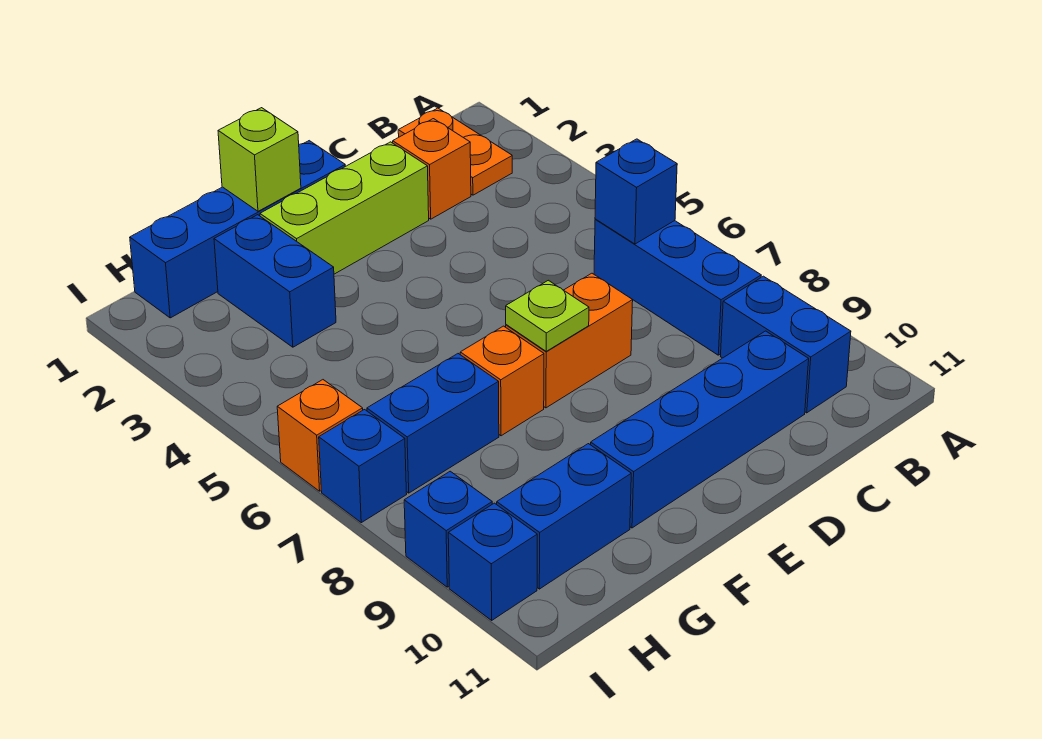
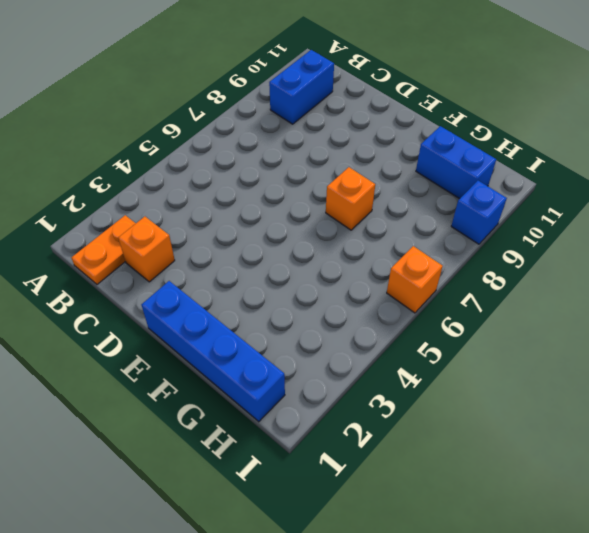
none -> blue 1x3 brick [594,219,761,355]
none -> blue 1x4 brick [591,331,809,528]
none -> lime 1x3 brick [260,142,429,274]

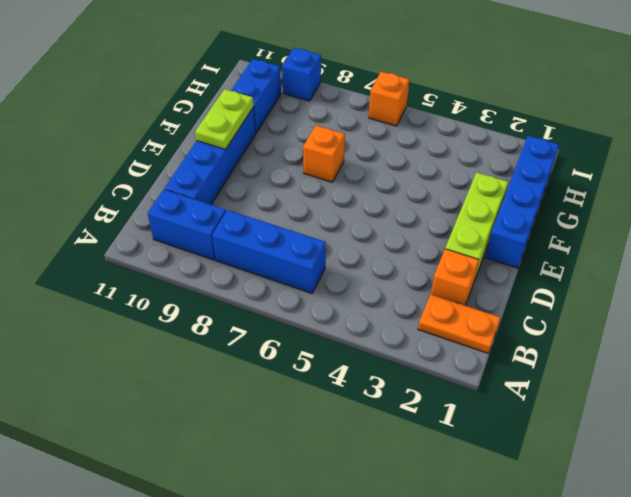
lime 1x2 plate [195,89,253,149] -> none
none -> orange 1x2 brick [506,273,633,408]
none -> blue 1x2 brick [214,215,336,347]
none -> blue 1x2 brick [367,354,499,493]

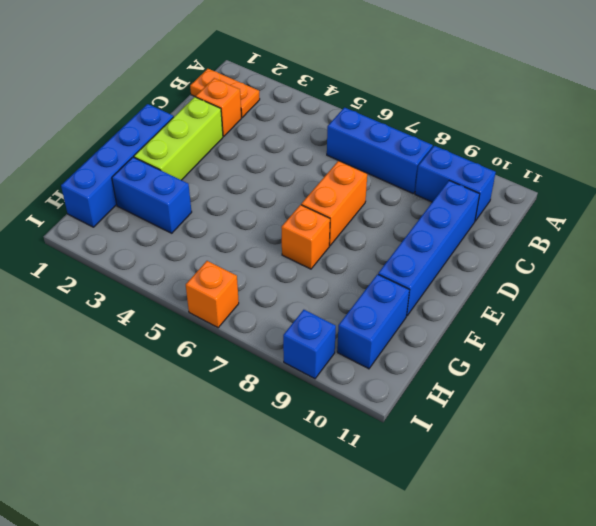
none -> blue 1x2 brick [367,354,499,493]
none -> blue 1x1 brick [319,410,407,523]
none -> blue 1x1 brick [448,503,537,620]

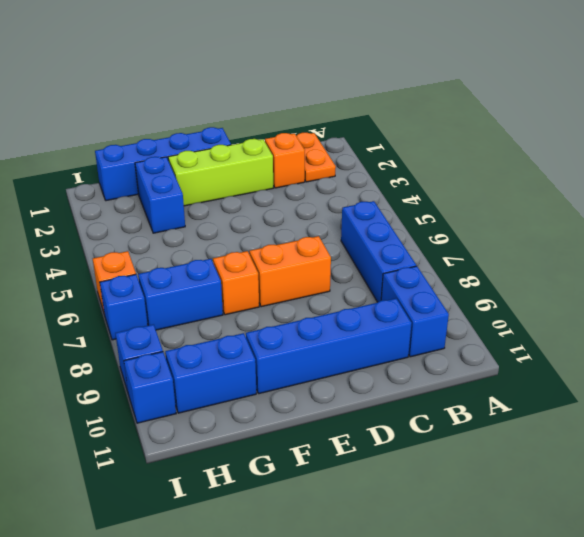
none -> blue 1x1 brick [595,139,677,244]
none -> lime 1x1 plate [506,280,589,351]
none -> lime 1x1 brick [218,108,301,211]

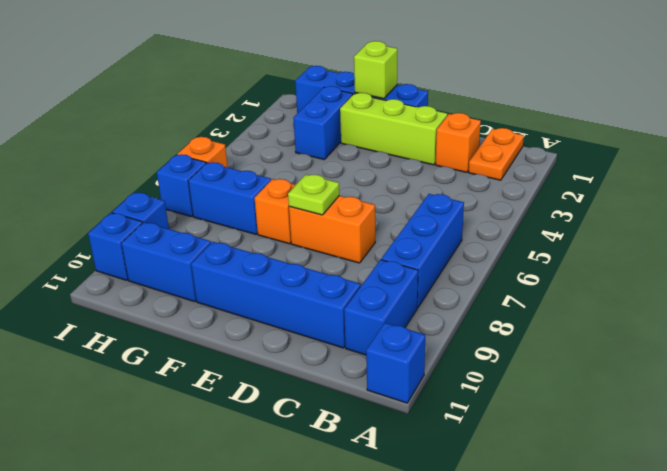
blue 1x1 brick [366,323,425,403] -> blue 1x1 brick moved to [595,139,677,244]

